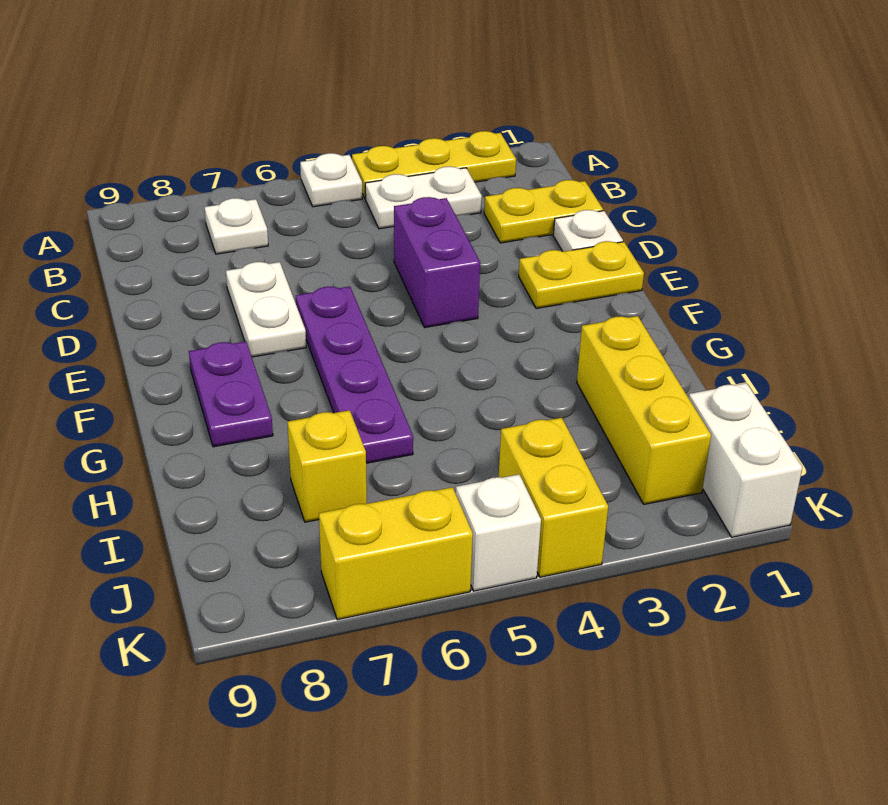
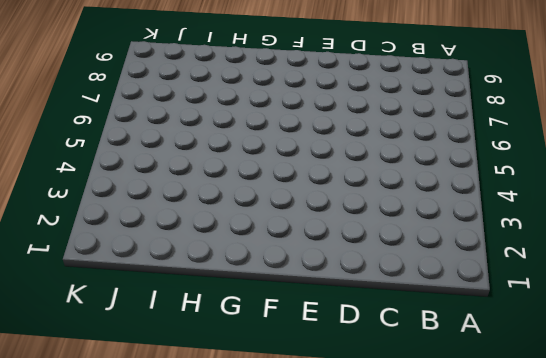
none -> yellow 1x3 plate [352,131,516,199]
none -> white 1x1 plate [300,153,362,207]
none -> white 1x2 plate [365,166,482,229]

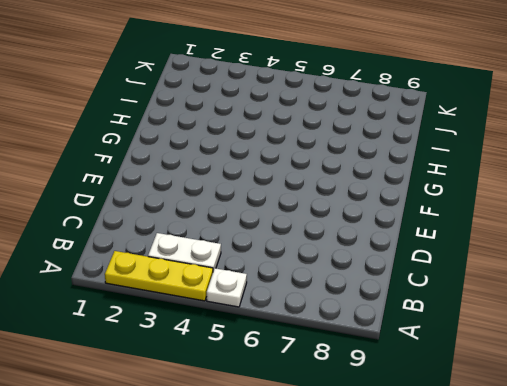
none -> white 1x1 plate [204,198,268,254]
none -> yellow 1x2 plate [484,180,603,243]
none -> white 1x1 plate [553,210,623,252]

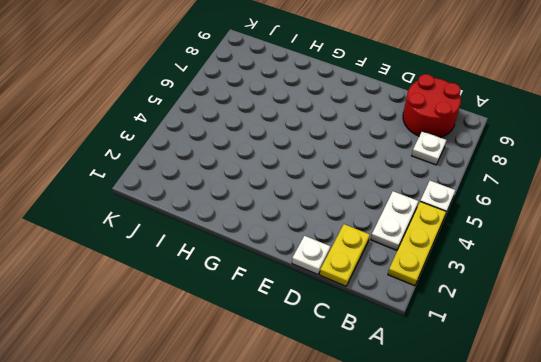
red 2x2 round brick [403,74,461,138] -> none
none -> purple 1x2 brick [394,197,480,327]
none -> white 1x2 plate [226,262,306,357]
none -> yellow 1x2 plate [519,241,644,309]

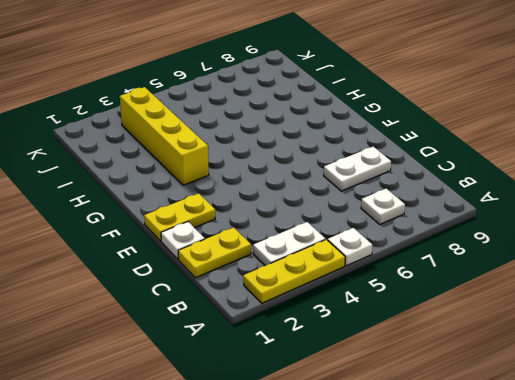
white 1x2 plate [324,147,391,191] -> white 1x2 plate turned to [226,262,306,357]
yellow 1x4 brick [120,87,209,185] -> none
none -> purple 1x2 brick [394,197,480,327]
none -> purple 1x4 plate [296,286,413,463]
none -> purple 1x2 plate [189,342,273,447]

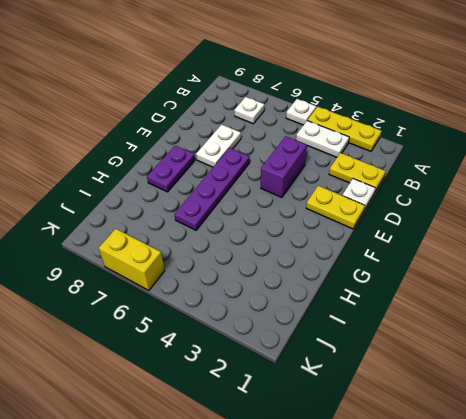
none -> yellow 1x3 brick [577,316,711,504]
none -> yellow 1x1 brick [287,410,367,522]
none -> white 1x2 brick [689,383,803,537]

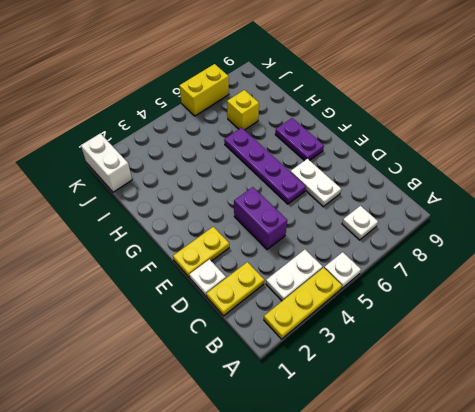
none -> yellow 1x3 brick [577,316,711,504]
none -> yellow 1x2 brick [499,418,608,577]
none -> white 1x1 brick [456,474,541,591]

